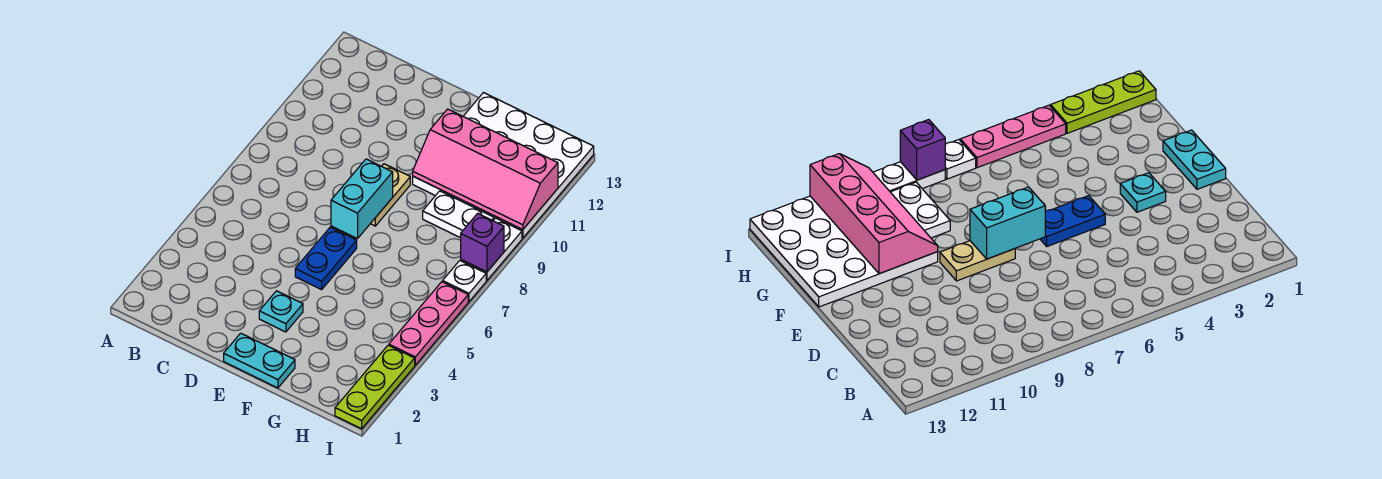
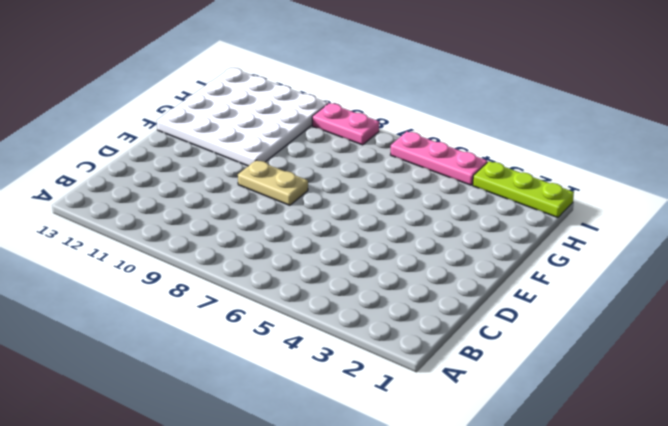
pink 1x2 plate [312,103,379,145] -> white 1x2 plate [461,218,522,280]
none -> cyan 1x2 plate [224,333,295,388]
none -> cyan 1x1 plate [259,291,303,332]
none -> blue 1x2 plate [295,227,357,290]

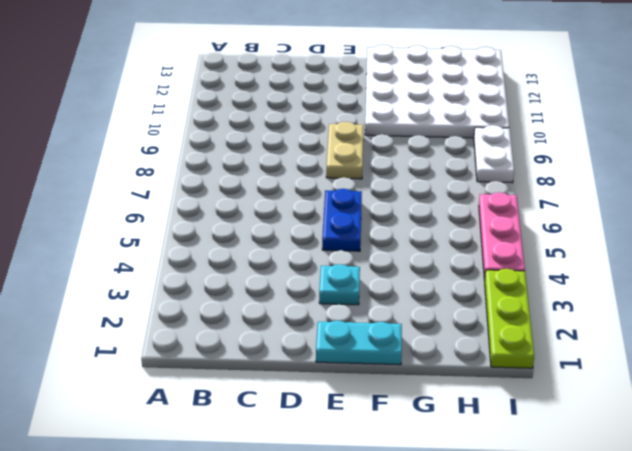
none -> white 1x2 plate [423,191,494,238]
none -> white 1x1 plate [443,261,486,302]
none -> cyan 1x2 brick [331,159,393,239]

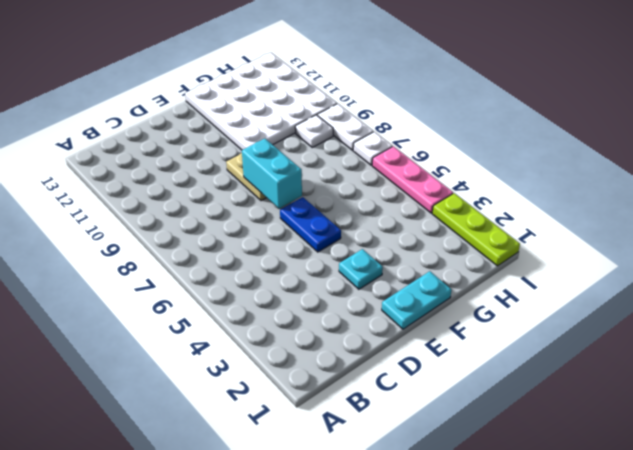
white 1x1 plate [295,115,333,147] -> white 1x2 plate [423,191,494,238]
none -> pink 2x4 slope [413,109,558,230]
none -> purple 1x1 brick [461,213,504,272]

